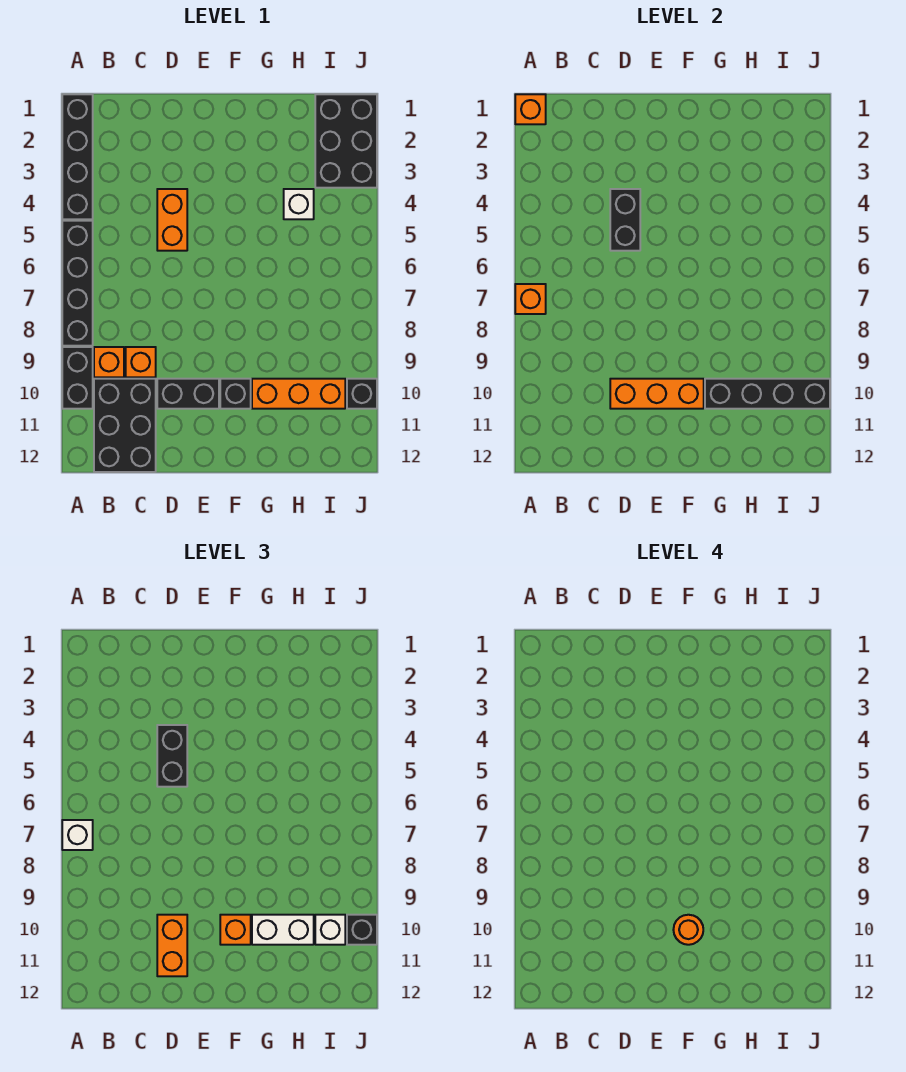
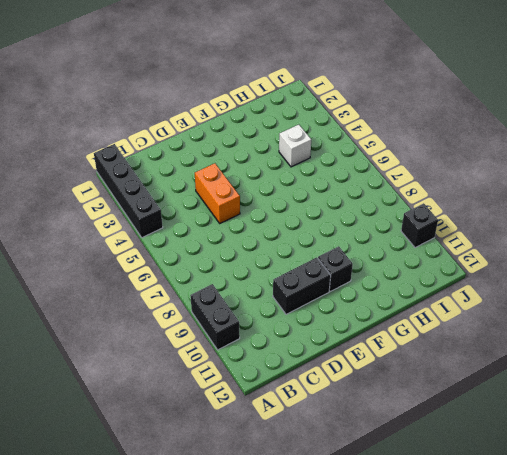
none -> black 1x4 brick [62,221,93,346]
none -> orange 1x1 brick [94,347,124,377]
none -> black 2x3 brick [94,379,156,472]

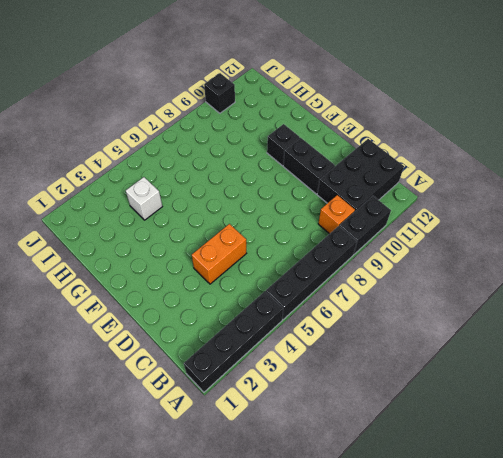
none -> orange 1x1 brick [126,347,156,377]
none -> orange 1x3 brick [252,379,345,409]
none -> black 2x3 brick [315,94,377,188]

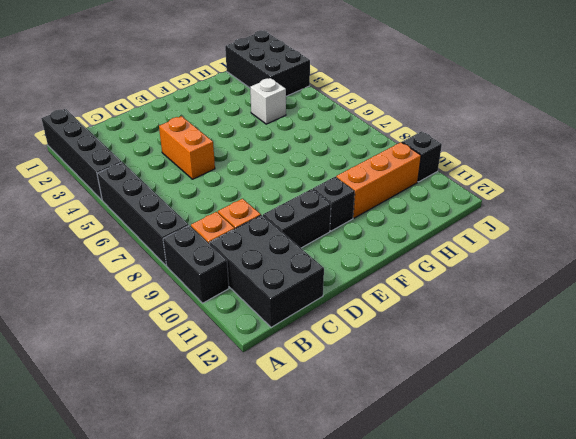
none -> orange 1x1 brick [515,94,546,124]
none -> orange 1x1 brick [515,284,546,314]
none -> black 1x2 brick [610,189,640,251]

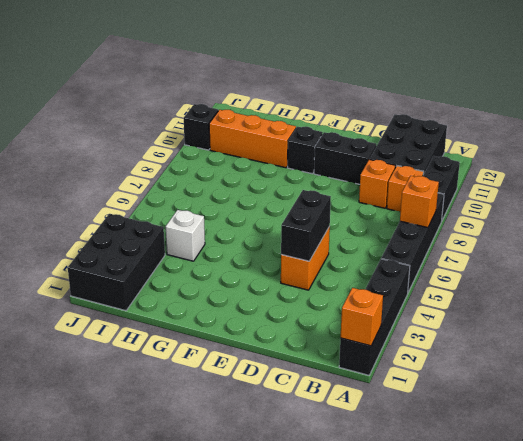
none -> orange 1x3 brick [610,379,704,409]
none -> black 1x4 brick [705,379,830,409]
none -> white 1x1 brick [62,820,93,850]

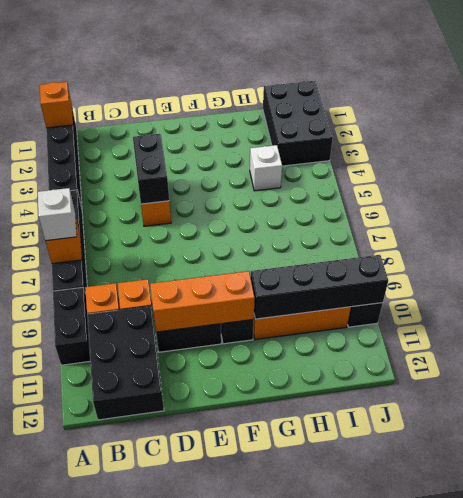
none -> black 1x2 brick [157,725,187,787]
none -> orange 1x2 brick [157,915,187,976]
none -> orange 1x1 brick [220,915,251,945]

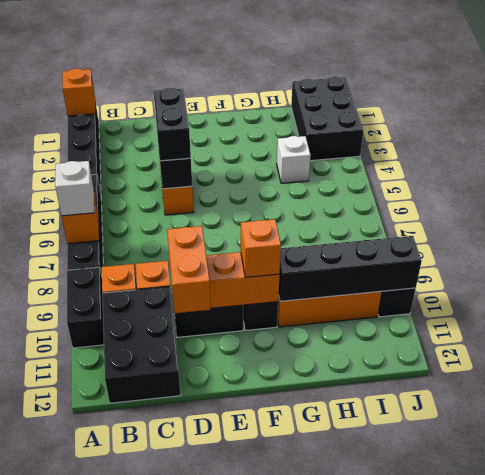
none -> white 1x2 brick [252,915,314,945]
none -> white 1x1 brick [315,915,345,945]
none -> black 1x1 brick [347,915,377,945]

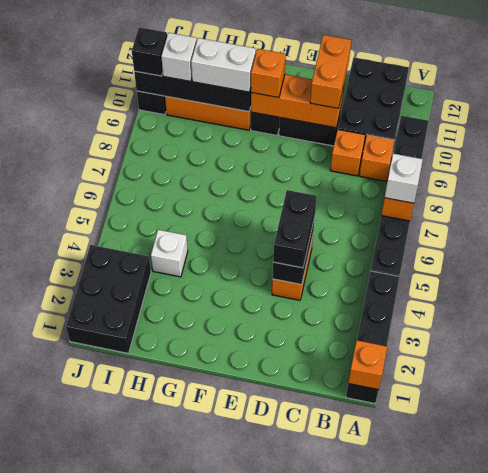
none -> orange 1x1 round brick [673,915,703,945]

